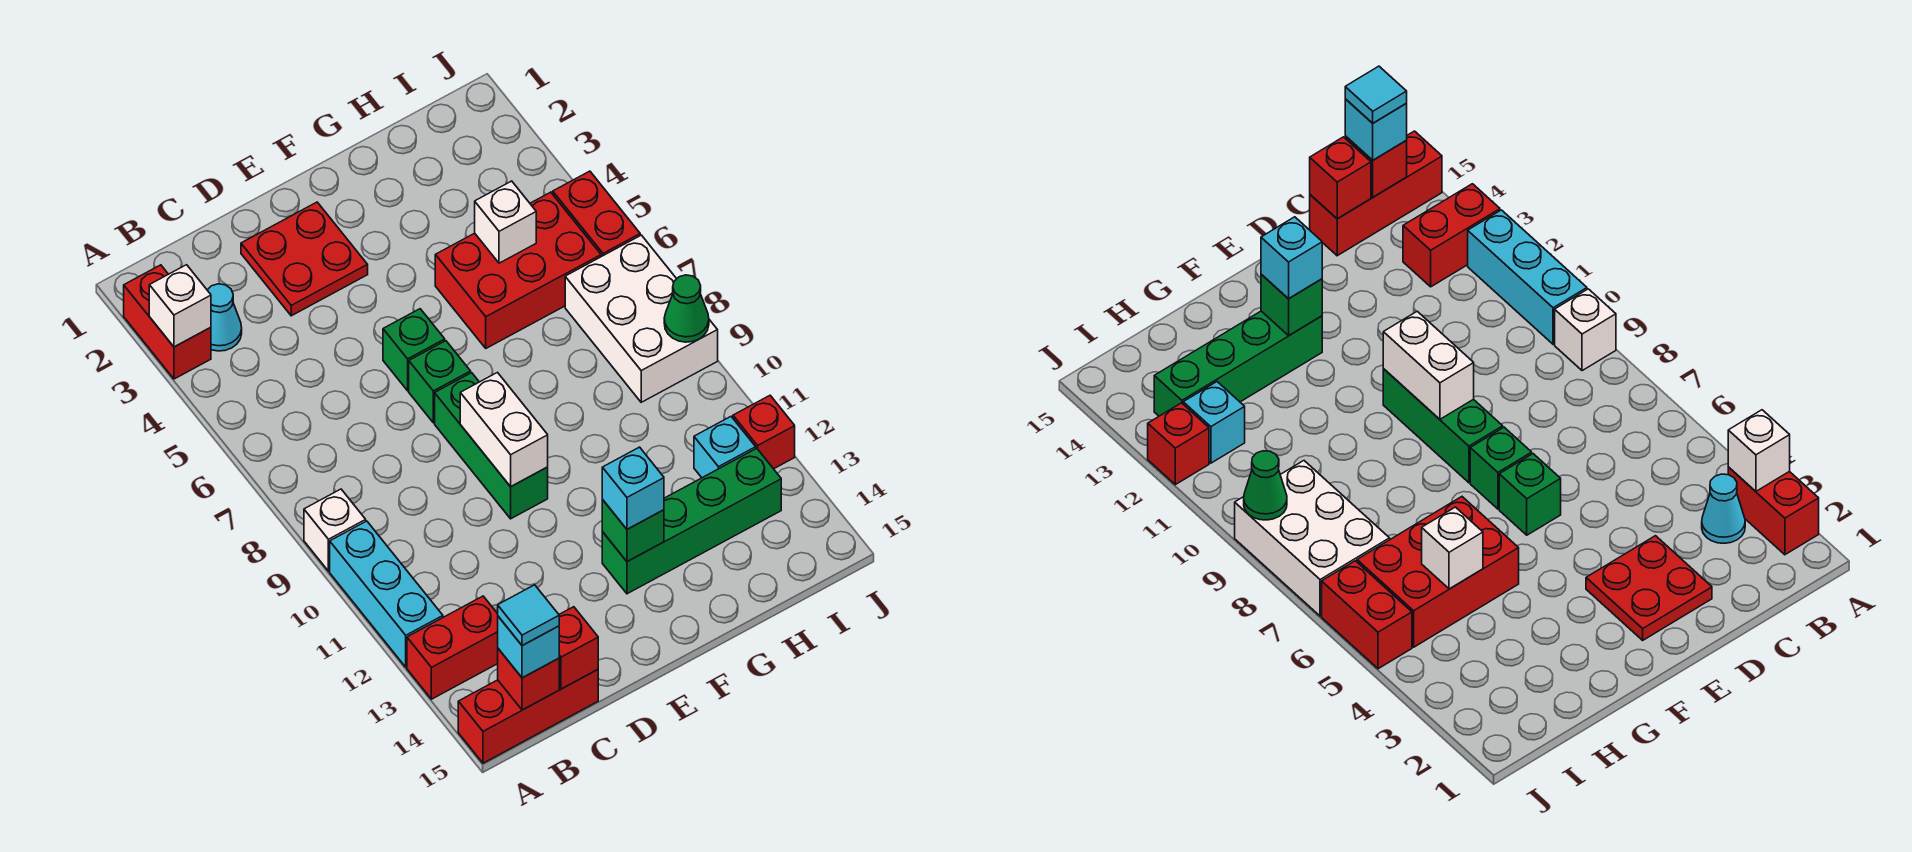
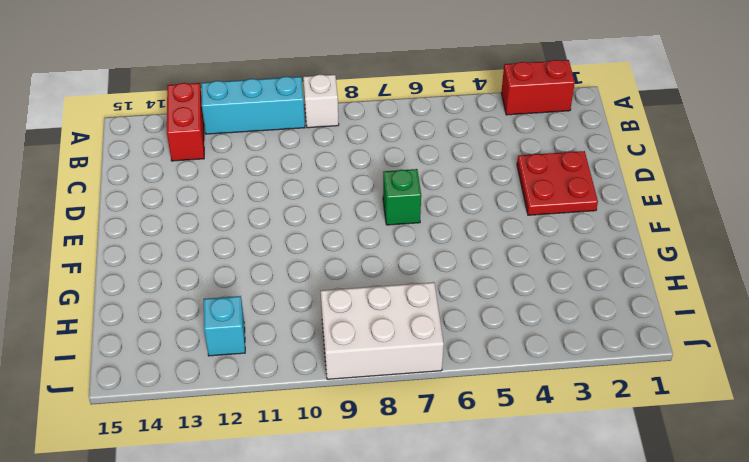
none -> red 1x3 brick [458,670,598,763]
none -> cyan 1x1 cone [207,284,242,351]
none -> green 1x1 brick [383,309,445,391]

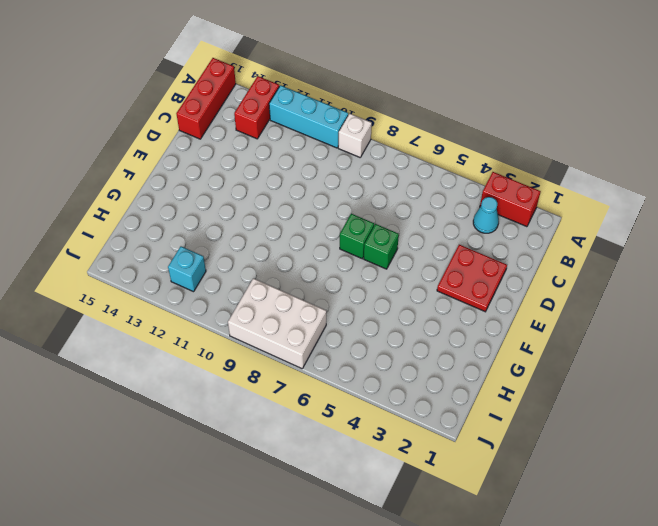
none -> green 1x3 brick [435,373,548,519]
none -> green 1x4 brick [602,448,781,594]
none -> red 2x3 brick [435,192,601,348]

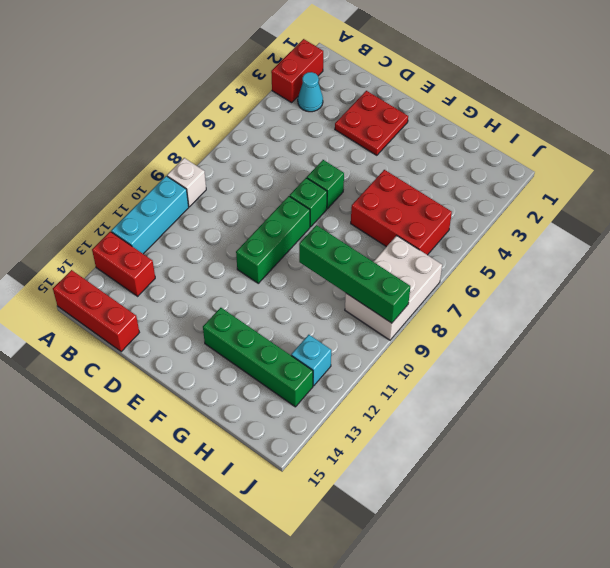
green 1x4 brick [299,225,410,323] -> green 1x1 cone [664,275,709,342]
none -> red 1x2 brick [553,171,640,257]
none -> red 1x1 brick [733,396,795,469]
none -> white 1x1 brick [149,265,211,347]

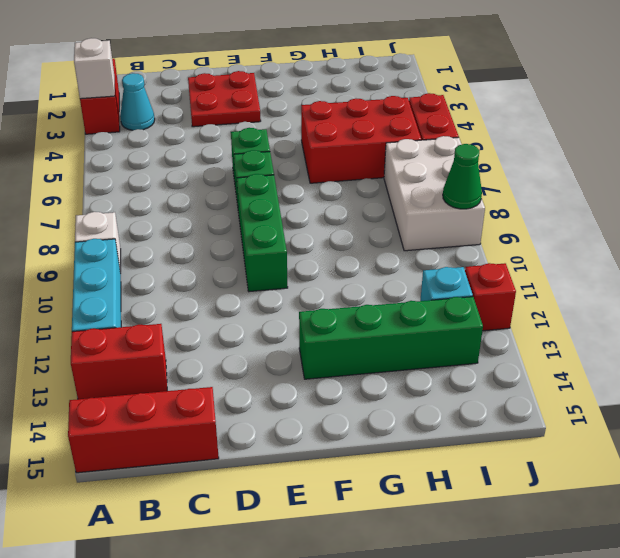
none -> red 1x1 brick [498,649,559,710]
none -> red 1x1 brick [559,607,598,689]
none -> white 1x2 brick [460,373,548,487]

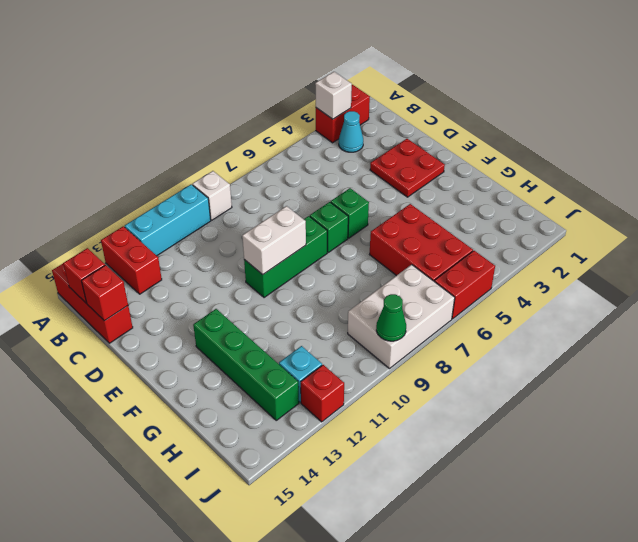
none -> green 1x1 brick [602,500,664,562]
none -> white 1x1 brick [475,181,536,263]
none -> cyan 1x1 brick [498,616,559,678]

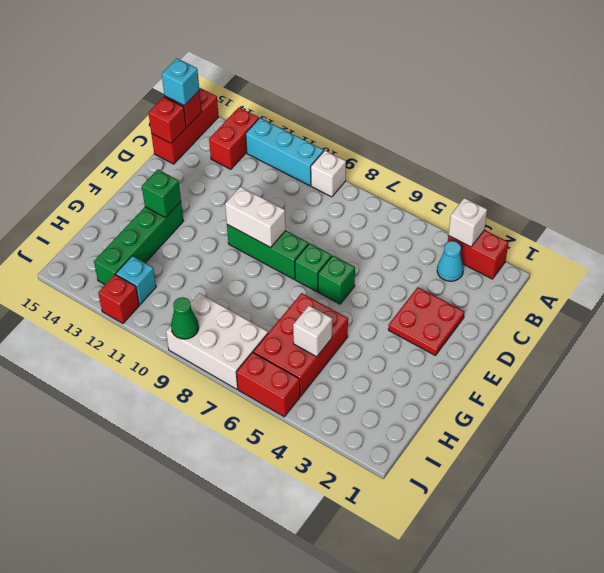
none -> cyan 1x1 brick [602,447,664,529]
none -> cyan 1x1 tile [498,585,559,646]

